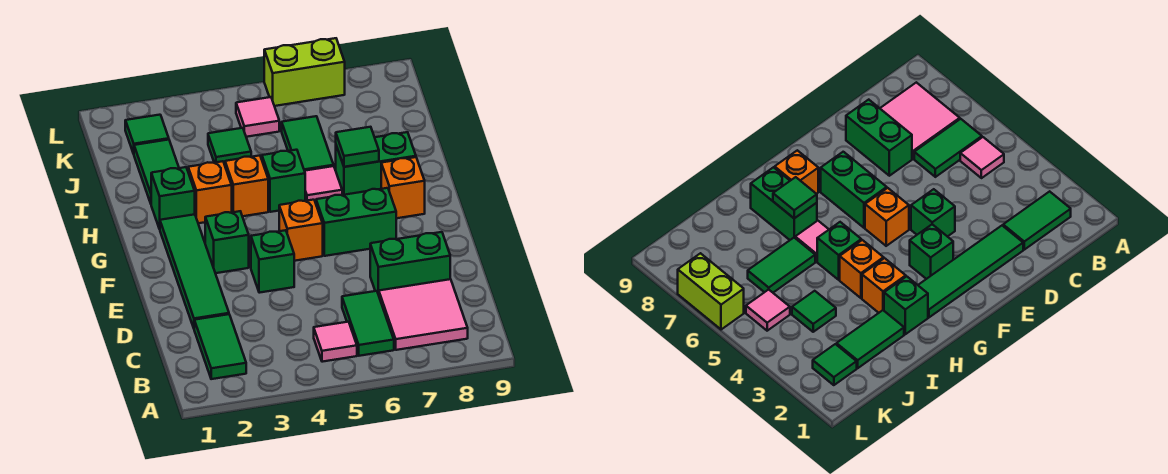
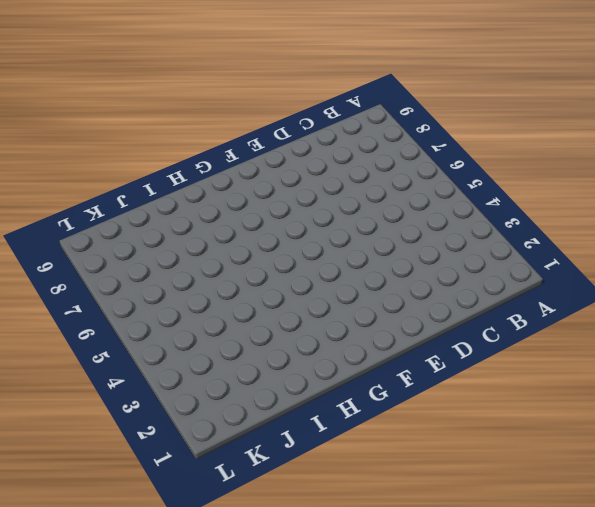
none -> green 1x2 tile [194,314,246,379]
none -> pink 1x1 tile [314,322,357,362]
none -> green 1x2 tile [342,291,394,356]

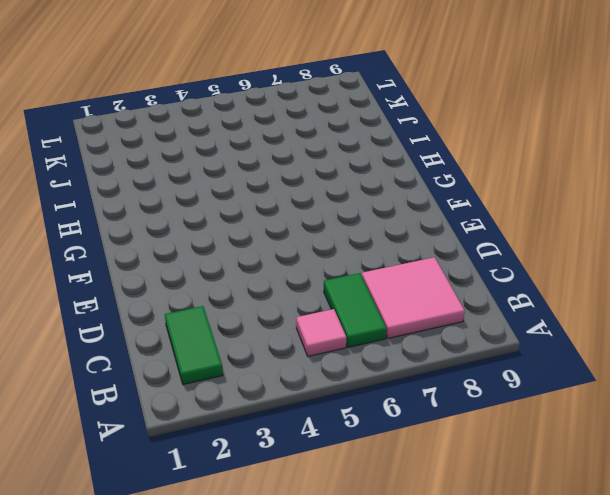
none -> green 1x4 tile [160,214,229,328]
none -> green 1x2 brick [370,232,450,295]
none -> green 1x1 brick [251,230,294,293]

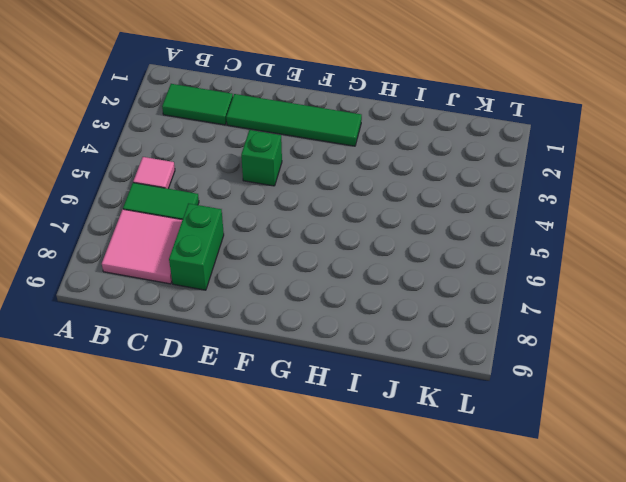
none -> green 1x1 brick [205,211,249,273]
none -> orange 1x1 brick [279,200,323,261]
none -> green 1x2 brick [316,188,396,256]

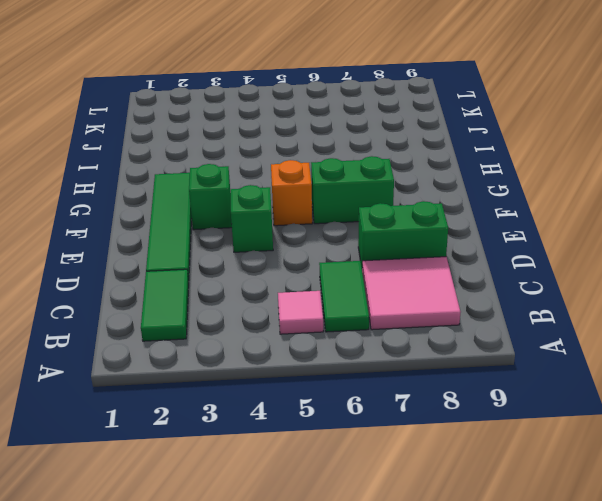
none -> orange 1x1 brick [381,157,425,218]
none -> green 1x1 brick [151,167,195,229]
none -> orange 1x1 brick [188,161,232,223]

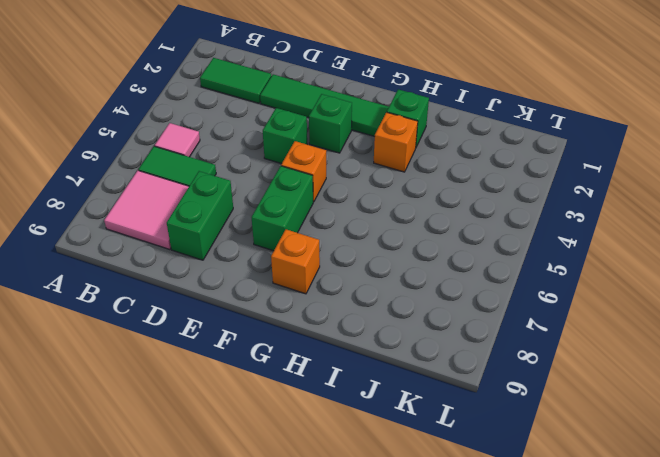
none -> orange 1x1 brick [225,156,268,216]
none -> green 1x1 brick [262,150,305,212]
none -> pink 1x1 tile [305,166,342,203]

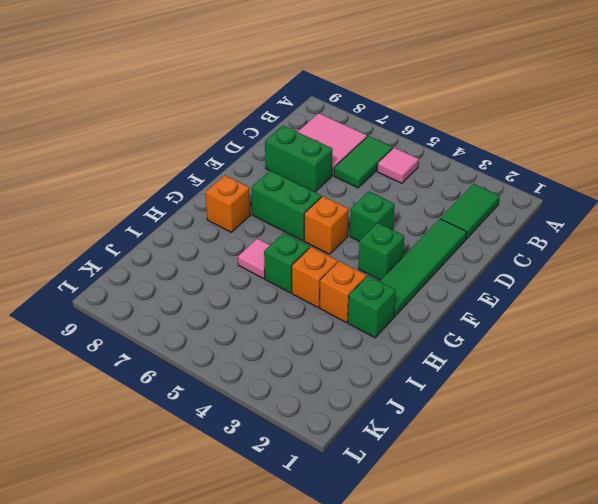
none -> green 1x2 brick [336,132,416,195]
none -> green 1x2 tile [134,140,179,203]
none -> green 1x2 tile [282,116,334,171]

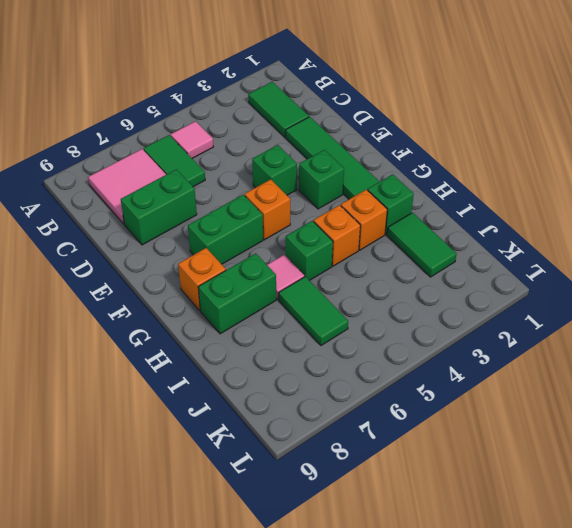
none -> green 1x1 tile [208,128,251,165]
none -> green 1x1 tile [125,115,169,154]
none -> pink 1x1 tile [236,97,279,137]

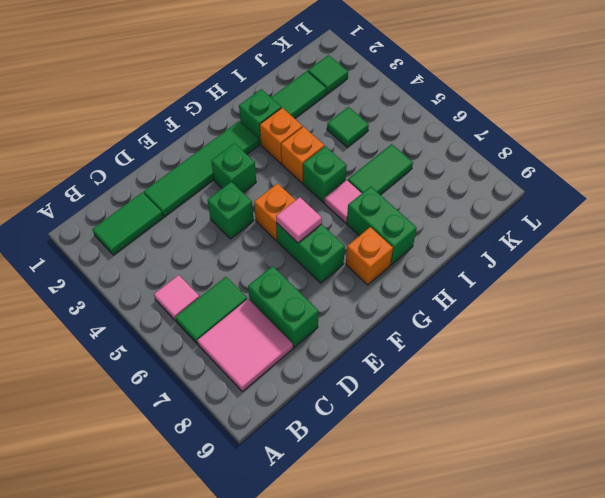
pink 1x1 tile [276,197,322,243] -> pink 1x1 tile moved to [236,97,279,137]
none -> lime 1x2 brick [264,38,345,106]
none -> green 1x1 tile [336,127,379,167]

